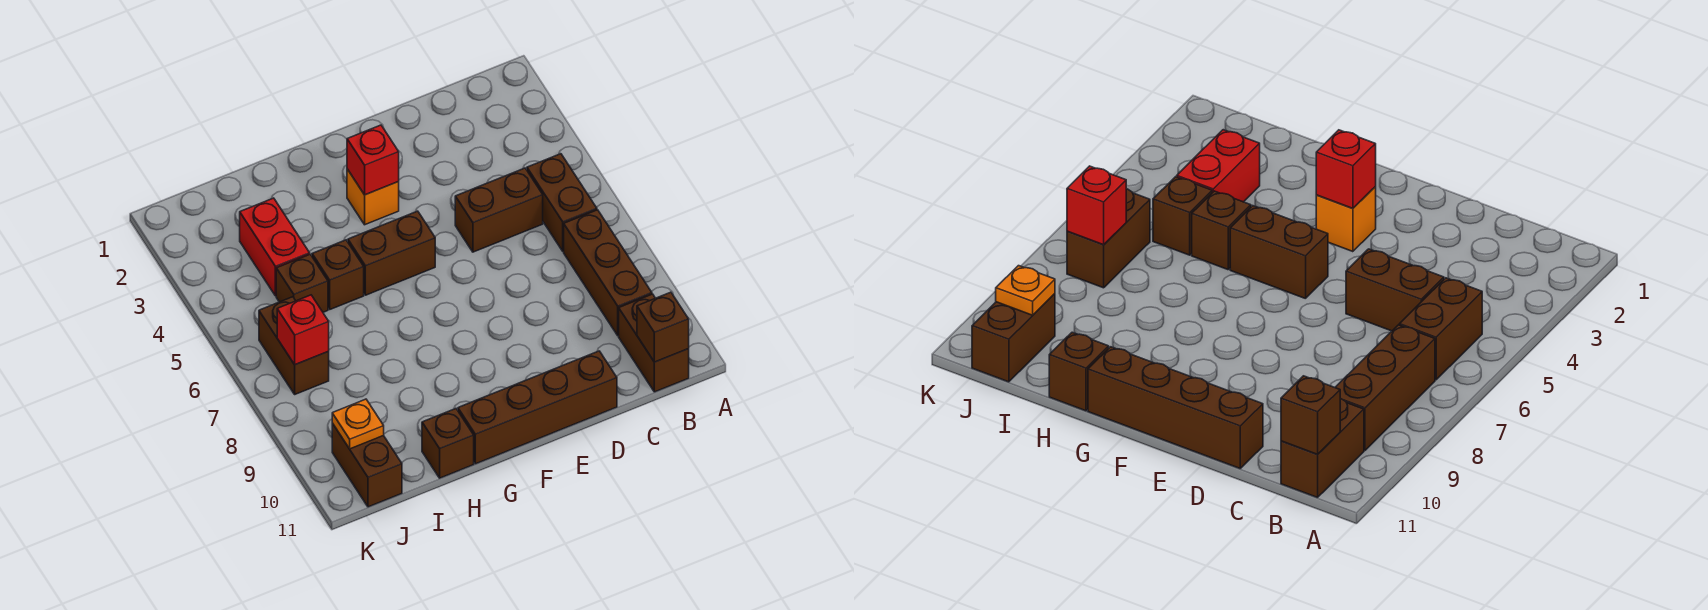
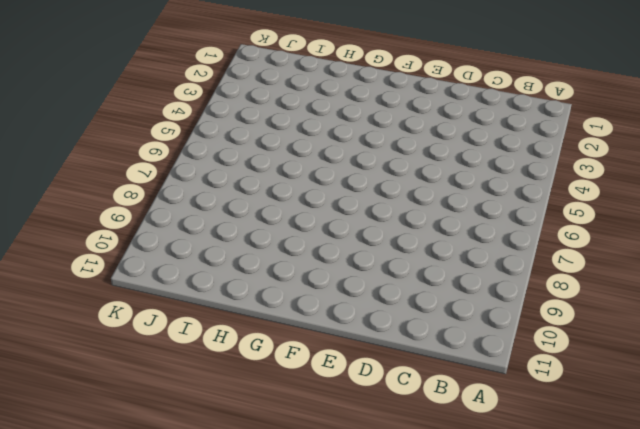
none -> brown 1x2 brick [527,154,597,251]
none -> brown 1x3 brick [564,210,652,336]
none -> brown 1x2 brick [619,294,689,392]

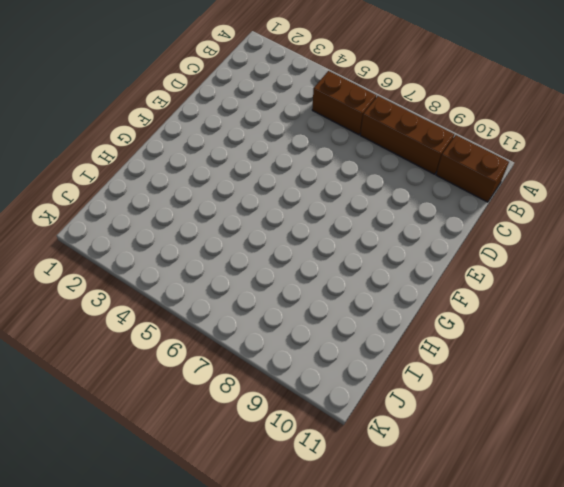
none -> brown 1x2 brick [455,168,543,252]
none -> brown 1x4 brick [458,351,617,464]
none -> orange 1x1 brick [347,169,399,225]

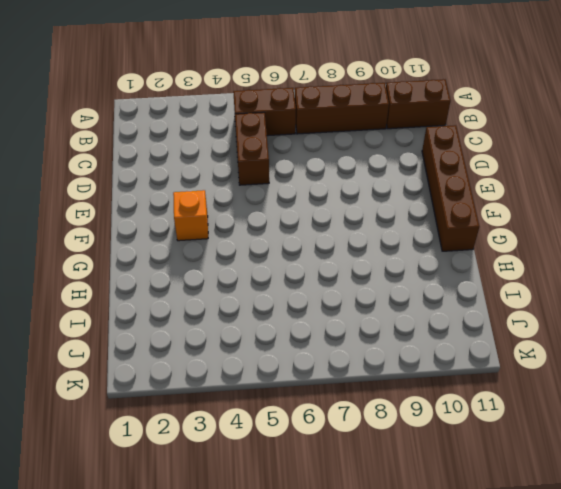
none -> brown 1x2 brick [348,211,435,295]
none -> brown 1x1 brick [312,240,364,309]
none -> brown 1x1 brick [422,409,474,478]

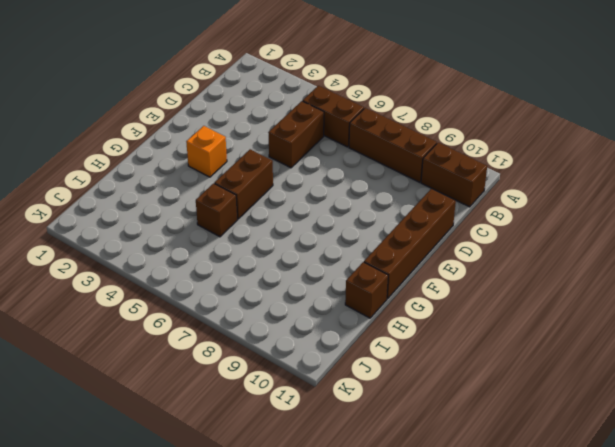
none -> red 1x2 brick [240,198,310,296]
none -> brown 1x1 brick [276,254,328,312]
none -> brown 1x2 brick [259,297,329,394]

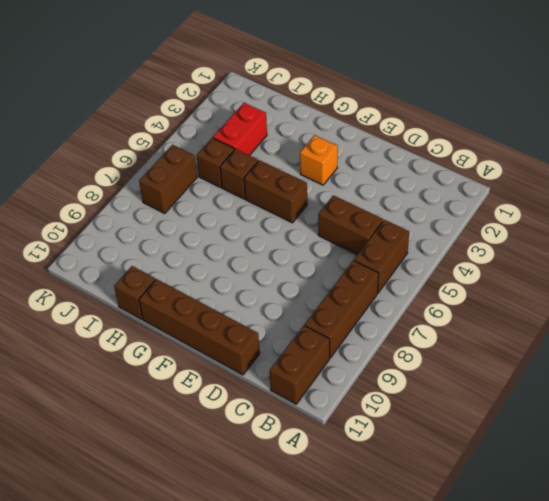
none -> brown 1x2 brick [332,423,402,507]
none -> brown 1x1 brick [637,292,689,362]
none -> red 1x1 brick [347,125,399,195]

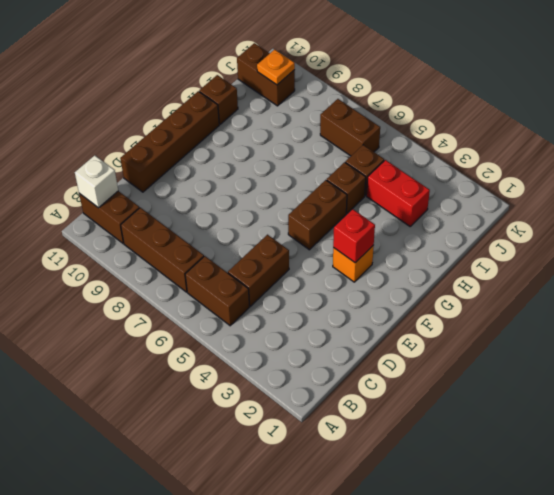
white 1x1 brick [75,155,118,208] -> brown 1x1 brick [637,292,689,362]
none -> red 1x1 brick [277,295,329,365]

